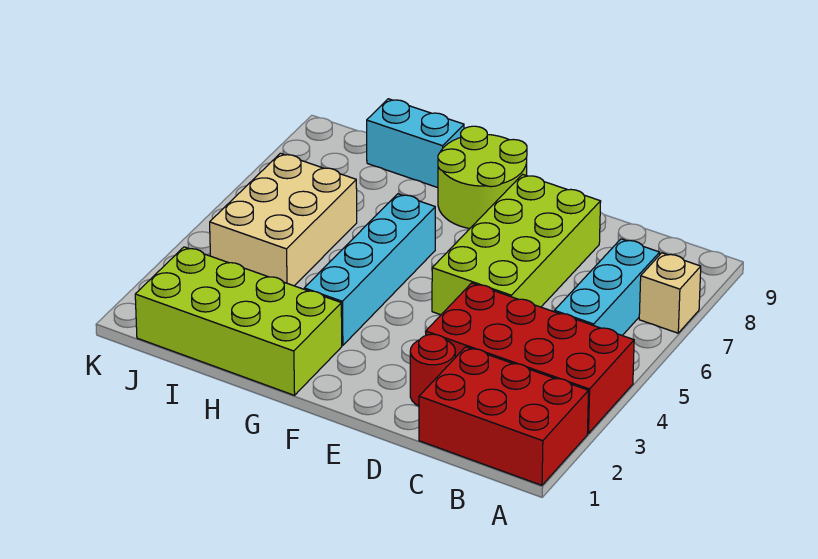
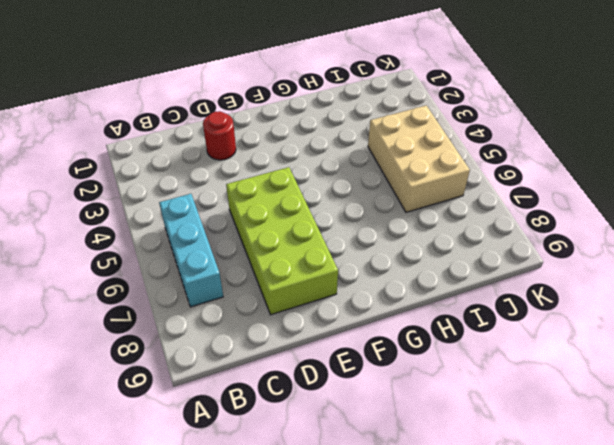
none -> red 2x3 brick [419,347,589,485]
none -> red 2x4 brick [426,283,634,434]

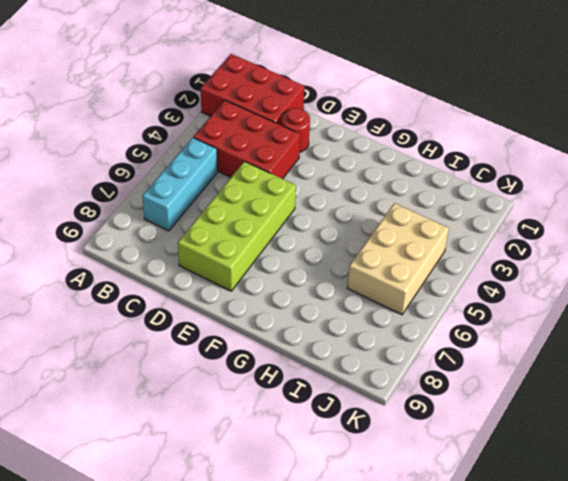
red 2x3 brick [193,100,300,179] -> red 2x4 brick [426,283,634,434]
none -> tan 1x1 brick [639,253,701,333]
none -> lime 2x2 round brick [438,126,527,229]

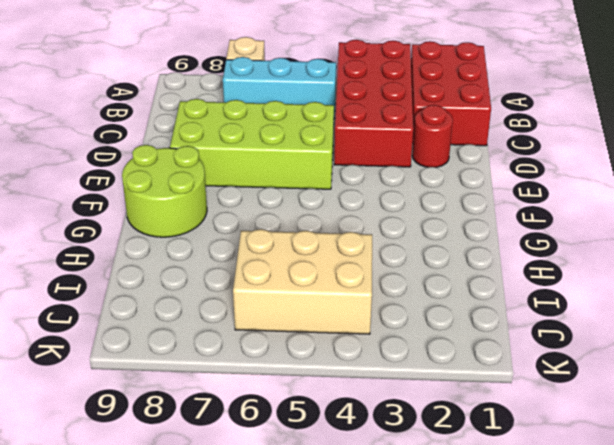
none -> lime 2x4 brick [135,247,342,395]
none -> cyan 1x4 brick [304,194,435,346]

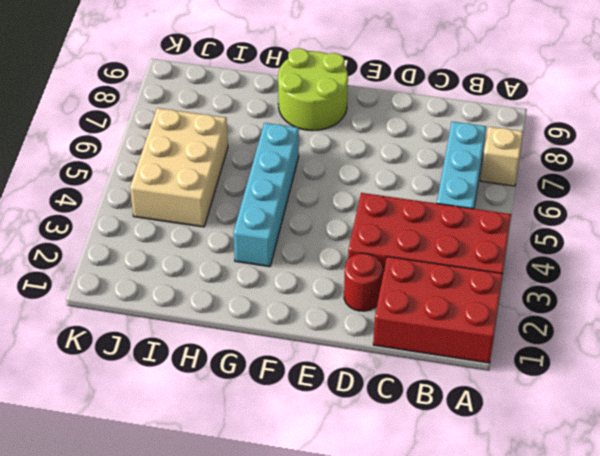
none -> lime 2x4 brick [432,174,601,315]
none -> lime 2x4 brick [135,247,342,395]

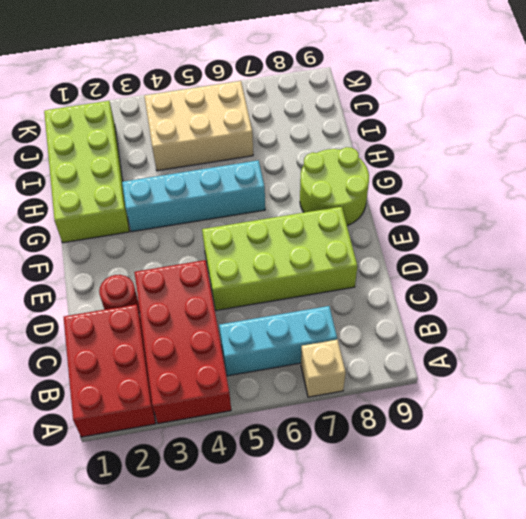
none -> cyan 1x2 brick [367,99,464,188]

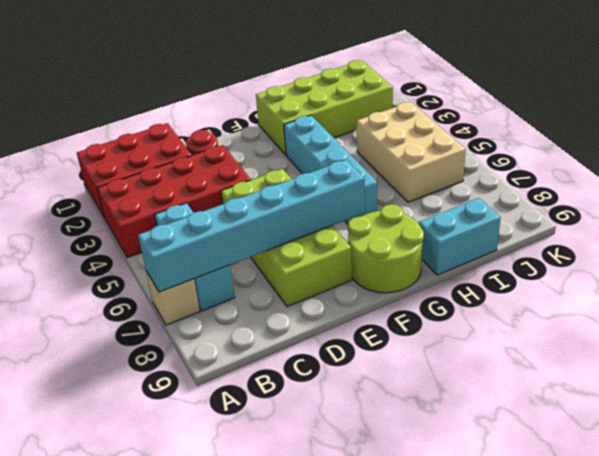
cyan 1x6 brick [138,160,365,292] -> none

